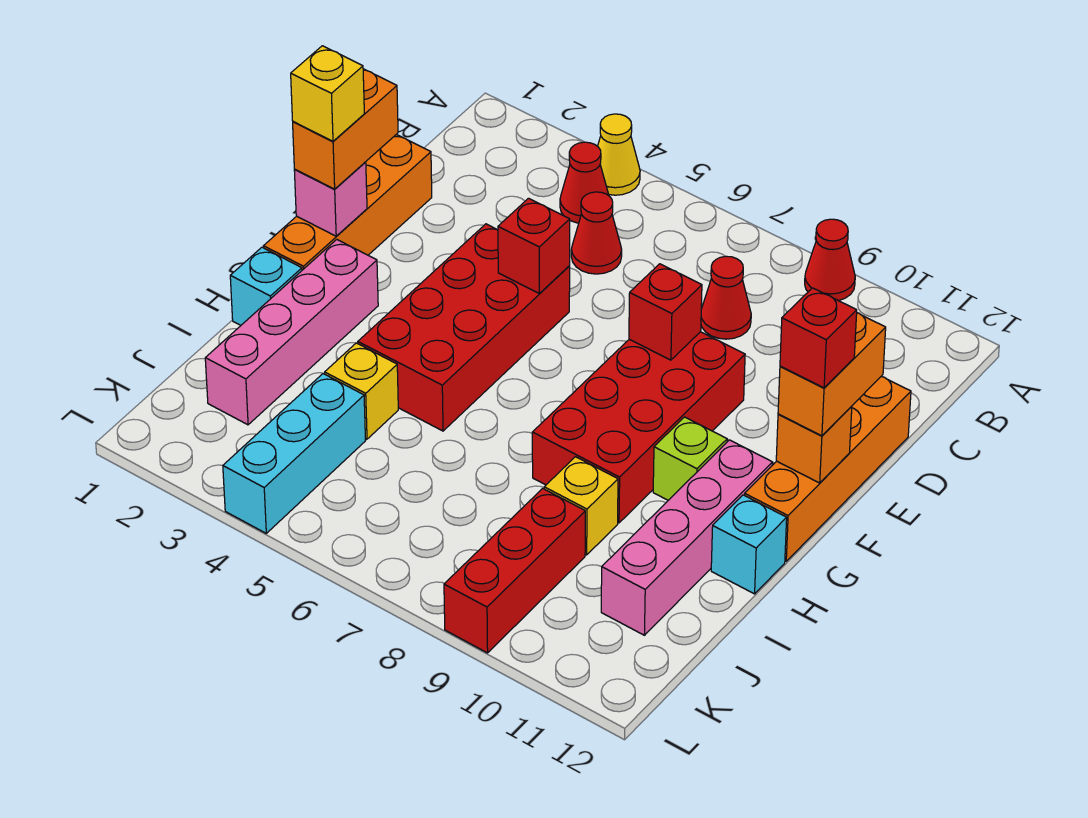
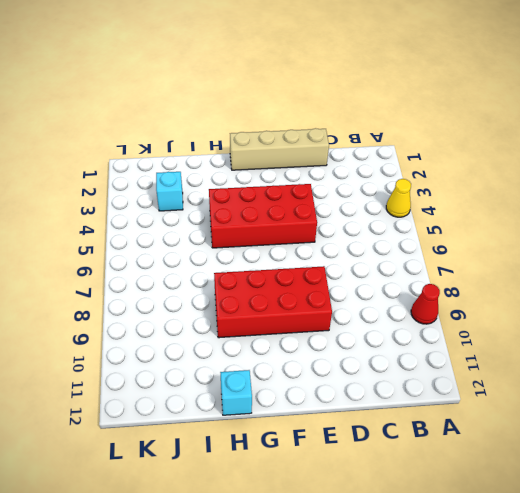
tan 1x4 brick [230,128,329,170] -> orange 1x4 brick [263,135,432,270]
cyan 1x1 brick [156,172,183,211] -> cyan 1x1 brick moved to [230,247,302,325]
none -> red 1x1 cone [560,142,609,223]
none -> red 1x1 cone [571,192,622,274]
none -> red 1x1 cone [701,256,751,339]

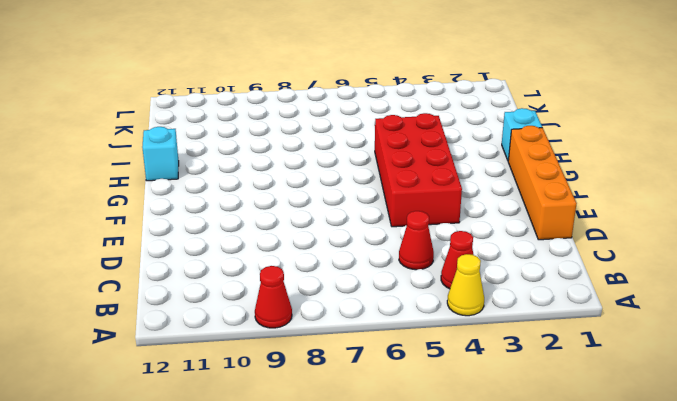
none -> red 1x1 cone [701,256,751,339]
none -> orange 1x4 brick [745,376,911,561]
none -> red 2x4 brick [532,332,745,523]

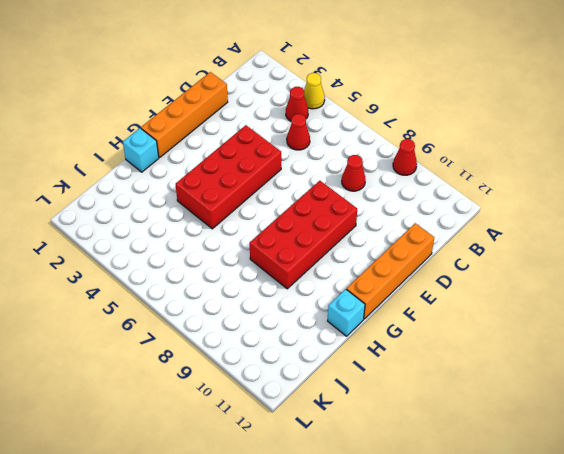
none -> pink 1x4 brick [205,240,378,425]
none -> lime 1x1 brick [653,417,727,500]
none -> pink 1x4 brick [601,440,773,635]

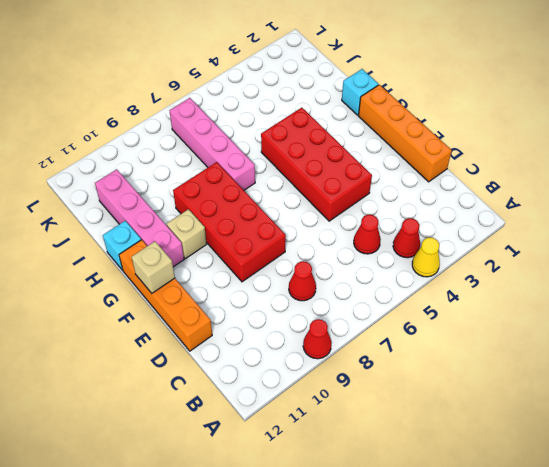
tan 1x1 brick [132,241,175,293] -> orange 1x1 brick [776,406,852,483]
tan 1x1 brick [167,209,207,259] -> lime 1x1 brick [653,417,727,500]
pink 1x4 brick [169,98,255,190] -> pink 1x4 brick moved to [205,240,378,425]
none -> yellow 1x1 brick [325,343,398,439]
none -> yellow 1x1 brick [544,457,618,555]
none -> cyan 1x3 brick [223,374,366,533]

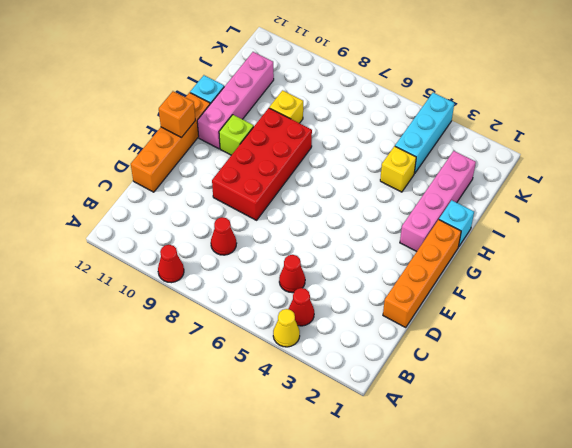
none -> red 2x4 brick [358,224,570,431]
none -> red 1x3 brick [444,489,585,653]
none -> red 1x1 brick [498,198,570,293]

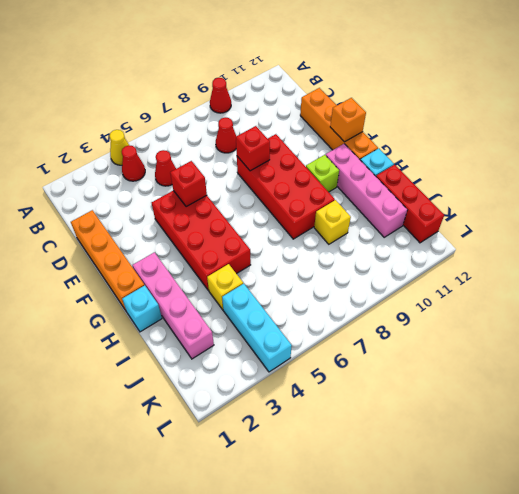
red 1x3 brick [376,165,444,243] -> red 1x3 brick moved to [444,489,585,653]
none -> pink 1x1 brick [294,162,367,236]
none -> orange 1x2 brick [293,69,398,189]
none -> orange 1x2 brick [778,313,886,436]

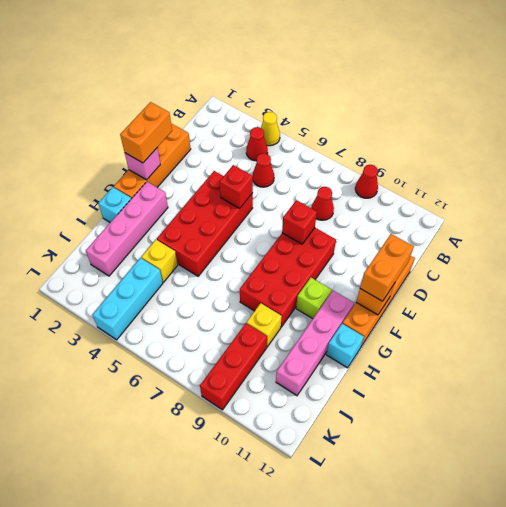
none -> yellow 1x1 brick [291,46,364,141]
none -> red 1x1 brick [780,288,857,388]

